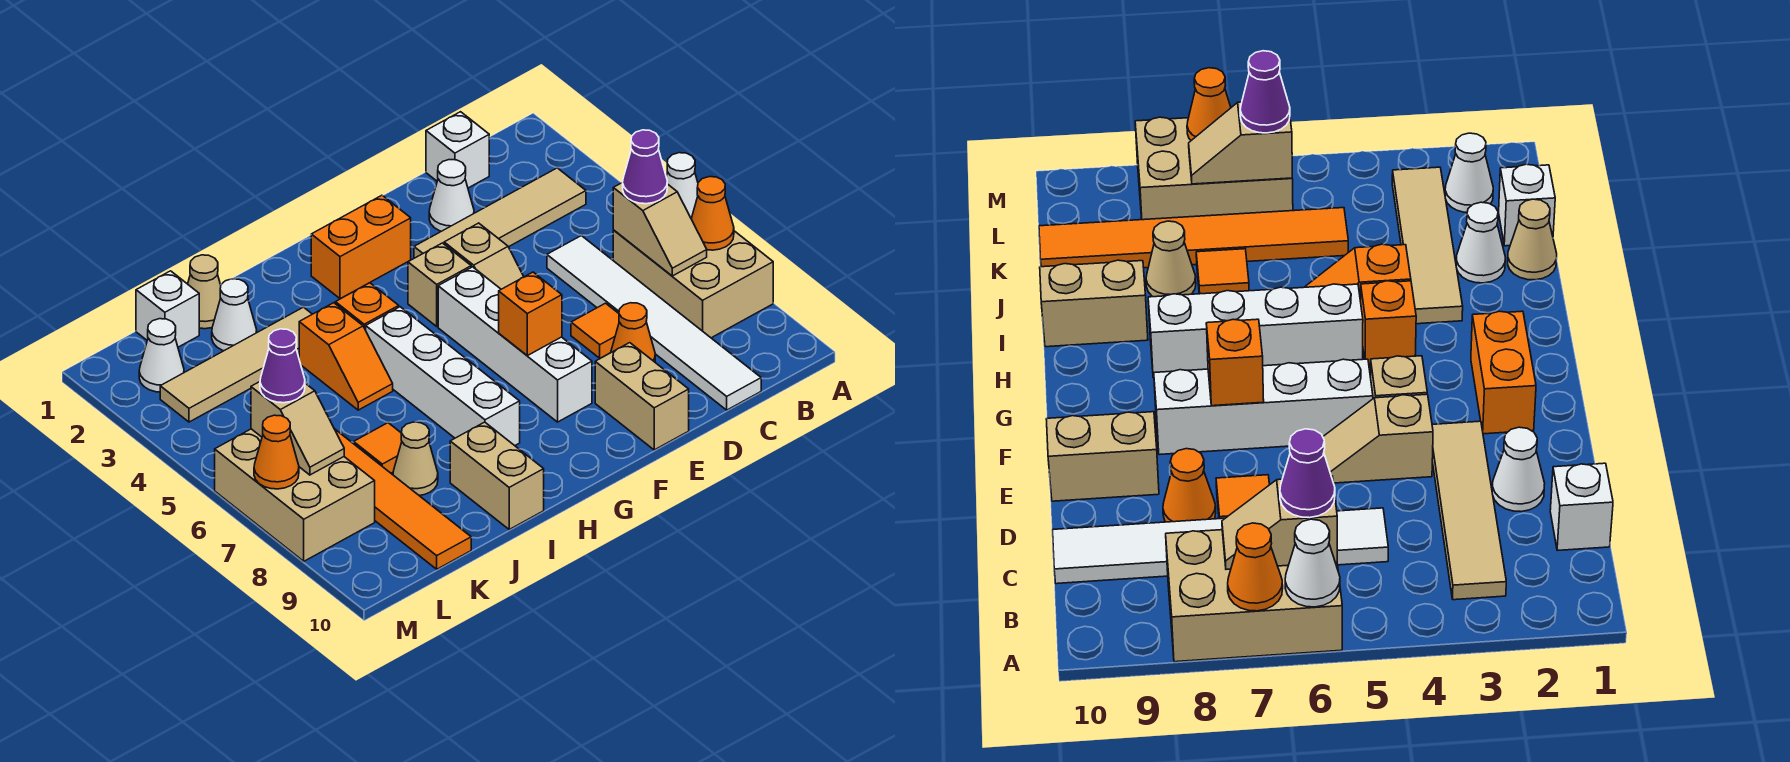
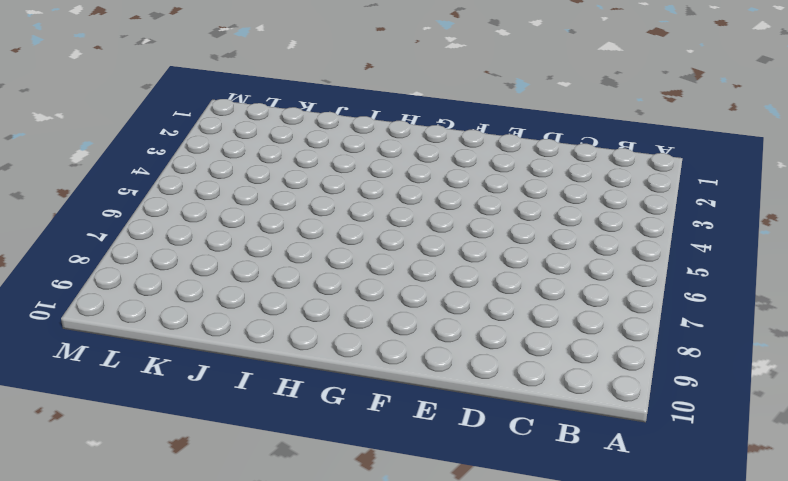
none -> tan 2x3 brick [613,230,773,338]
none -> tan 1x4 tile [414,168,586,258]
none -> white 1x1 brick [426,112,489,188]
none -> white 1x6 tile [547,236,761,410]

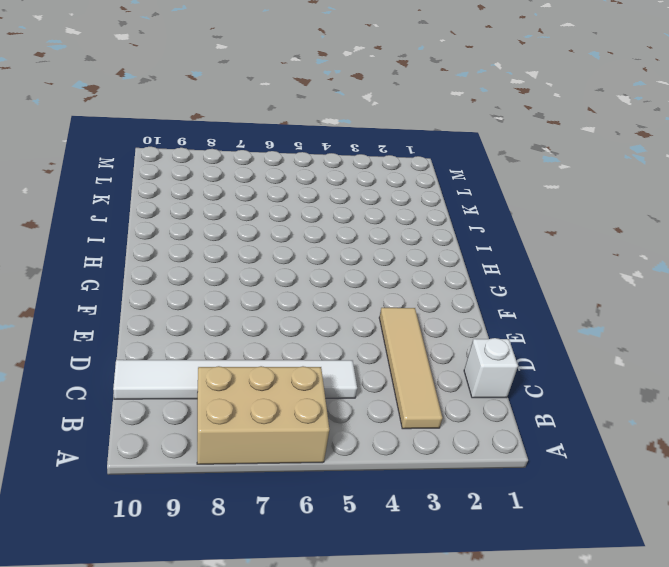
none -> white 1x1 cone [429,160,474,231]
none -> orange 1x1 tile [571,303,619,358]
none -> orange 1x1 cone [611,303,655,362]
none -> tan 1x2 slope [444,223,524,289]

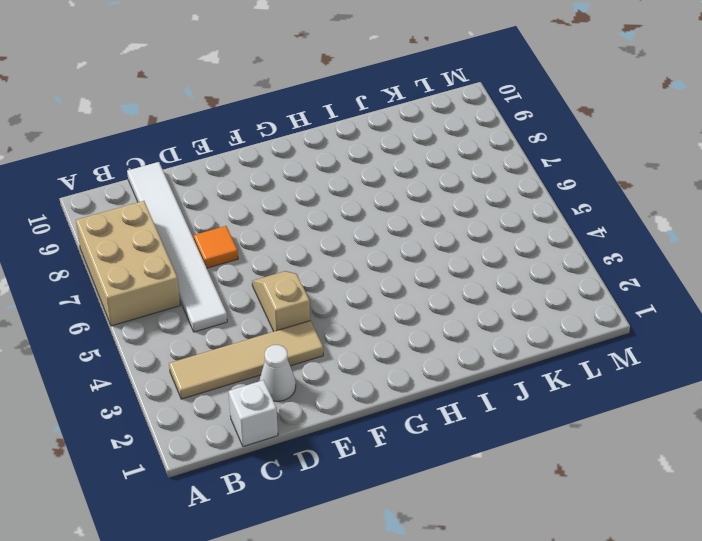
none -> orange 1x1 cone [611,303,655,362]
none -> tan 1x2 brick [595,343,689,450]
none -> orange 1x2 brick [311,195,411,299]
none -> tan 1x1 brick [408,243,471,326]

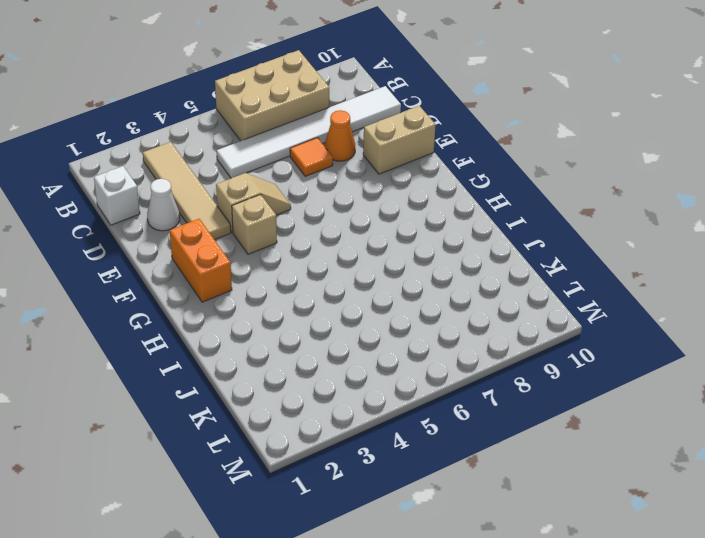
none -> white 1x4 brick [438,267,592,422]
none -> orange 1x1 brick [335,283,399,330]
none -> white 1x4 brick [366,307,520,446]
none -> tan 1x4 tile [160,307,312,422]

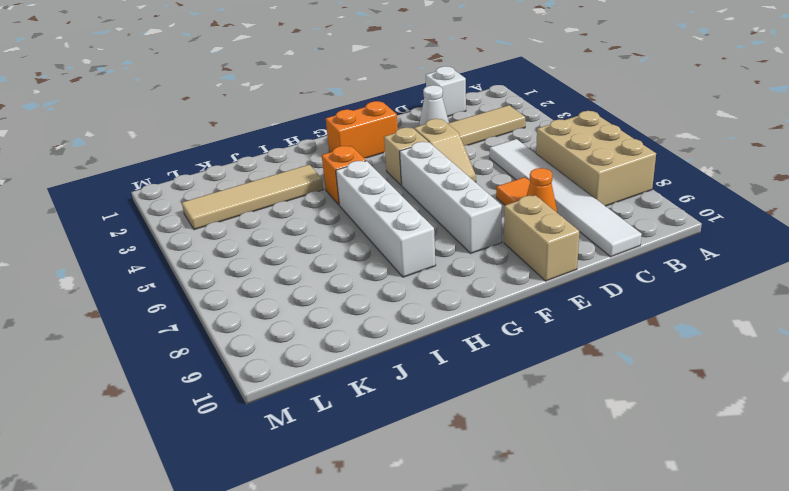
none -> orange 1x2 slope [299,303,393,410]
none -> tan 1x2 brick [450,422,544,529]
none -> tan 1x1 cone [188,255,221,329]
none -> white 1x1 cone [212,279,257,351]

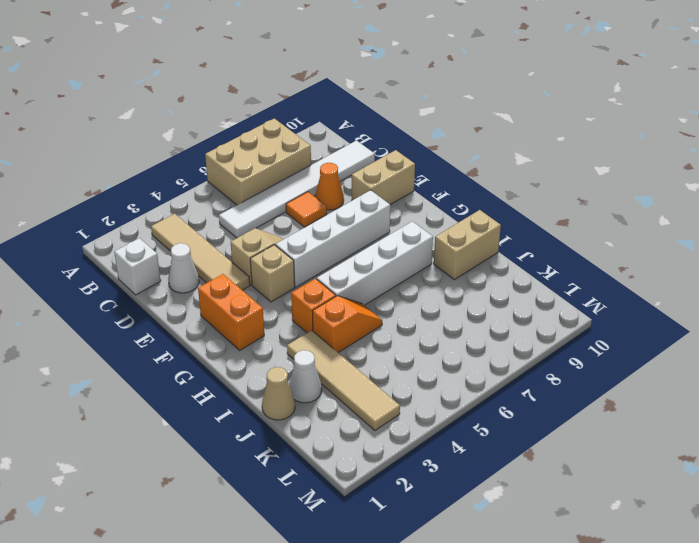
none -> orange 1x1 tile [354,423,402,473]
none -> tan 1x1 cone [393,422,438,495]
none -> white 1x1 brick [136,271,199,347]
none -> orange 1x6 tile [335,430,471,569]

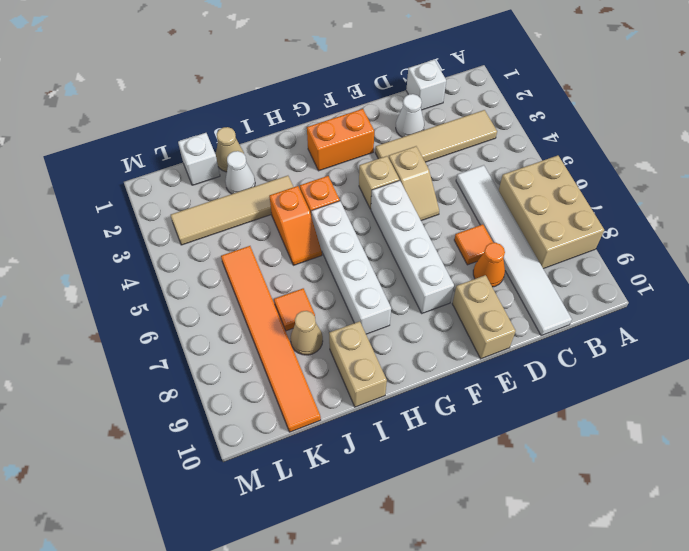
none -> white 1x1 cone [139,319,184,392]
none -> tan 2x3 brick [215,429,375,561]
none -> white 1x1 cone [666,153,698,218]
none -> orange 1x1 cone [691,177,734,250]

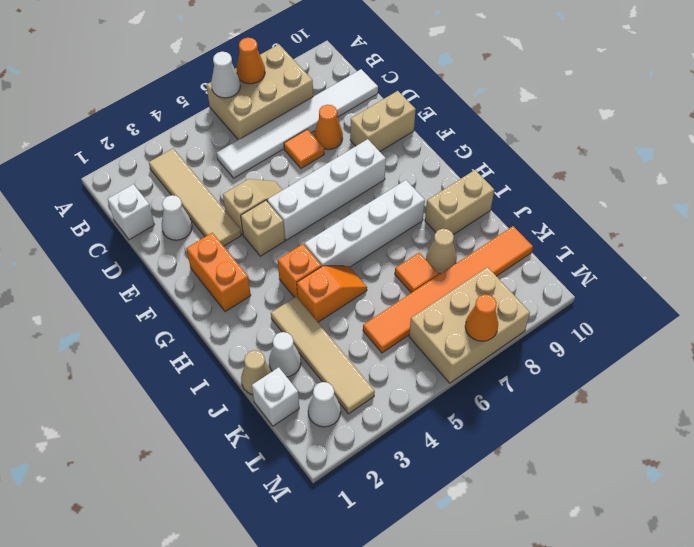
none -> tan 1x2 slope [613,182,707,276]
none -> orange 1x1 brick [499,272,562,356]
none -> tan 1x2 slope [251,382,344,475]
none -> purple 1x1 cone [623,130,667,204]

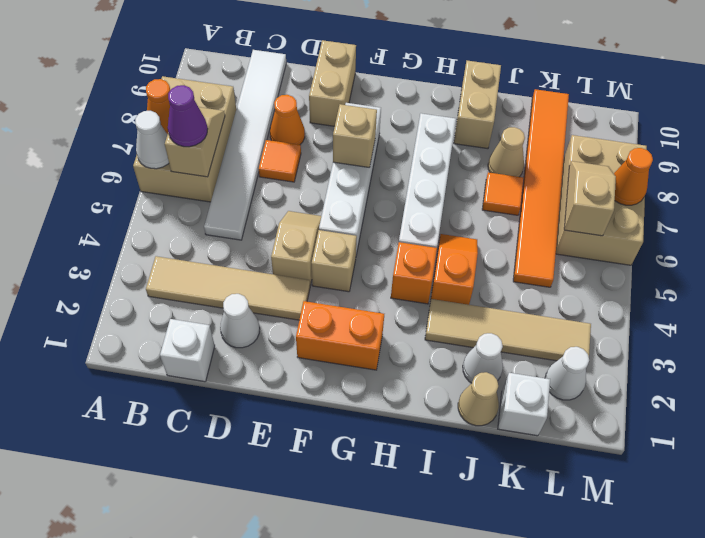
tan 1x1 brick [333,104,377,168] -> orange 1x1 brick [499,272,562,356]
none -> purple 1x1 cone [260,329,305,403]

